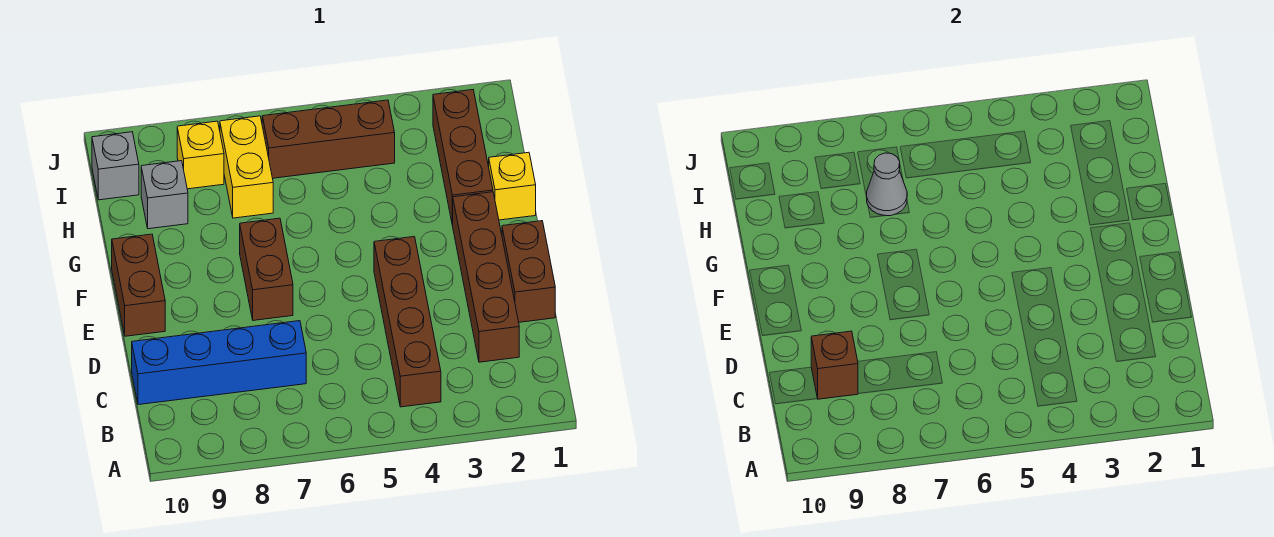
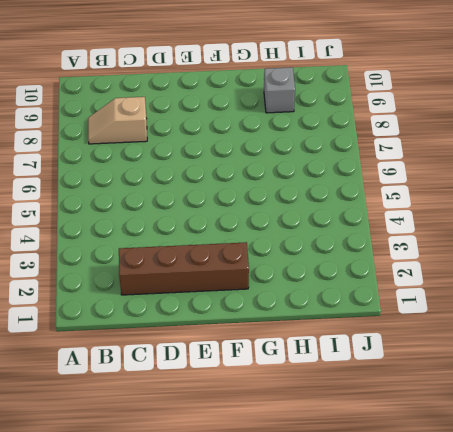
tan 1x2 slope [88,97,147,144] -> blue 1x4 brick [132,321,306,405]
none -> brown 1x4 brick [374,237,441,407]
none -> brown 1x2 brick [502,221,555,322]
none -> brown 1x2 brick [240,218,293,320]

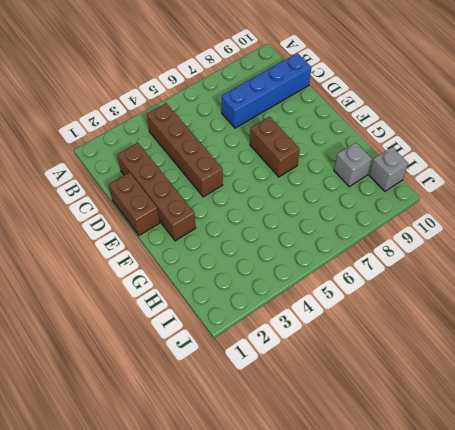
none -> brown 1x2 brick [112,234,165,336]
none -> yellow 1x1 brick [489,152,536,220]
none -> brown 1x3 brick [433,90,493,226]

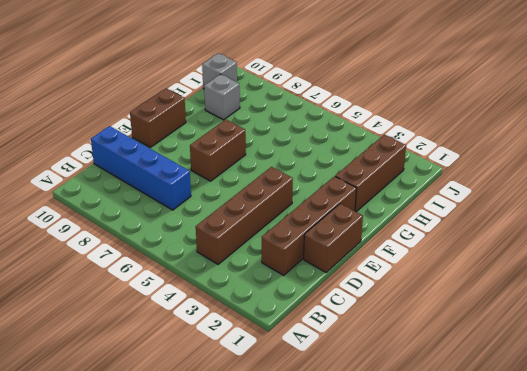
none -> yellow 1x1 brick [489,152,536,220]
none -> yellow 1x2 brick [220,116,273,218]
none -> brown 1x3 brick [262,100,395,178]

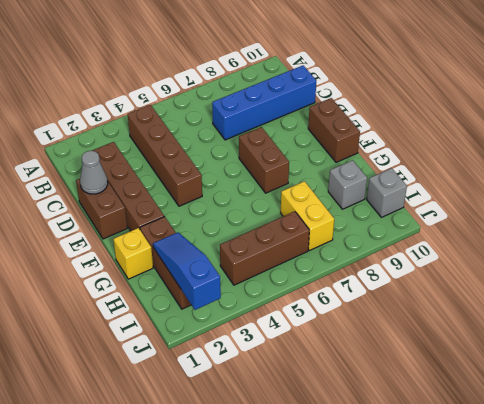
grey 1x1 cone [80,151,108,194] -> grey 1x1 cone moved to [867,153,907,216]
blue 1x3 slope [153,232,221,310] -> none
none -> yellow 1x1 brick [177,121,224,189]
none -> brown 1x1 brick [811,331,858,399]

